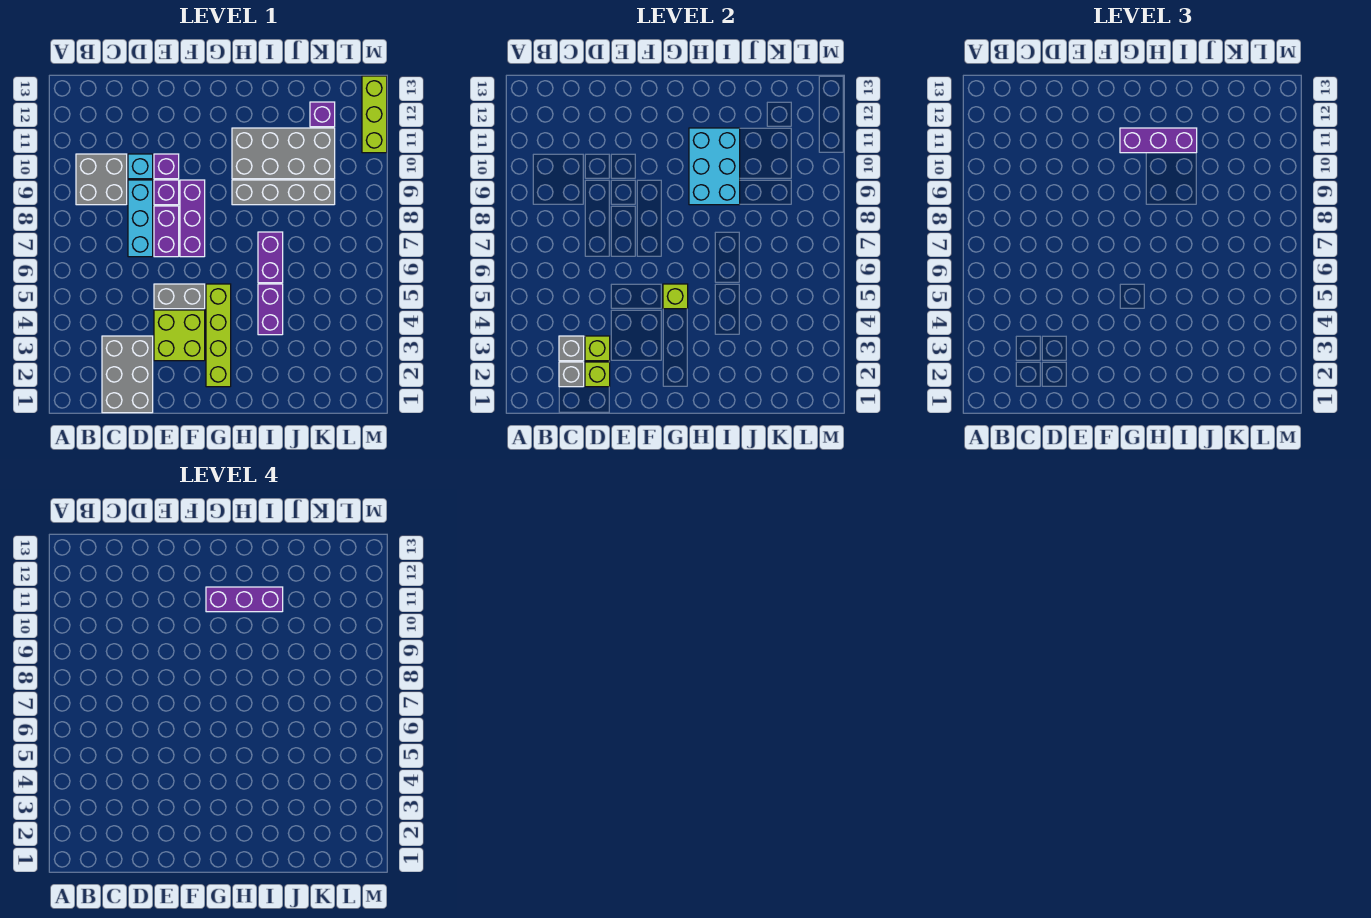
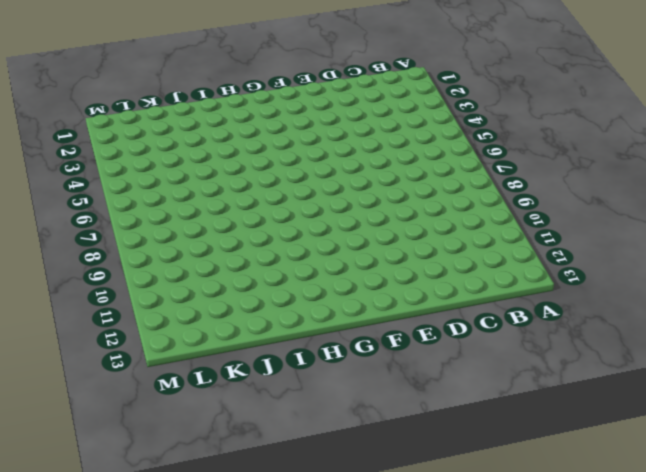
none -> grey 2x2 brick [76,154,127,205]
none -> grey 2x3 brick [102,336,153,413]
none -> cyan 1x3 brick [128,180,153,257]

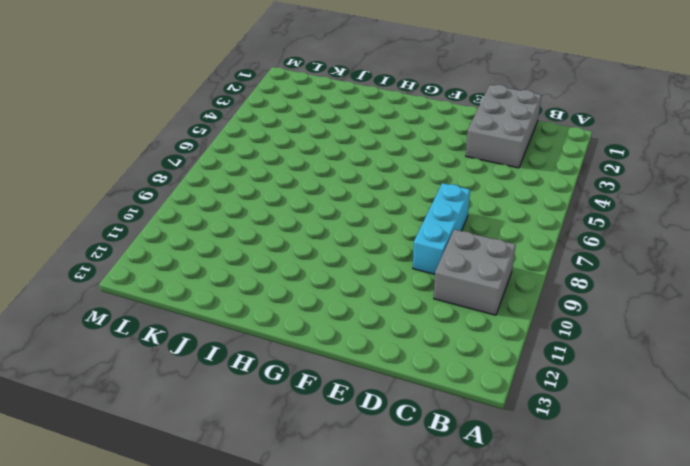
none -> cyan 1x1 brick [128,154,153,179]
none -> lime 2x2 brick [154,310,205,361]
none -> grey 1x2 brick [154,284,205,309]

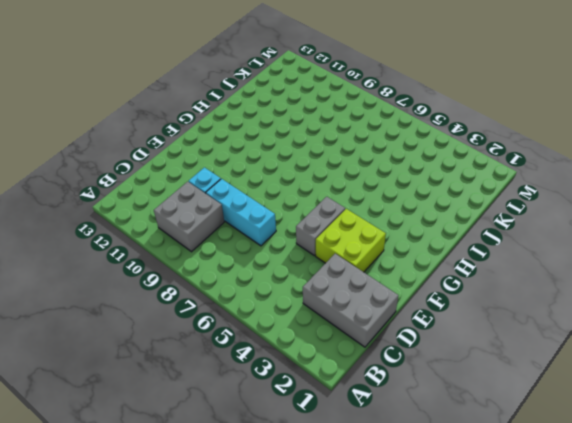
none -> purple 1x2 brick [154,206,179,257]
none -> purple 1x1 brick [154,180,179,205]
none -> purple 1x1 brick [154,154,179,179]

